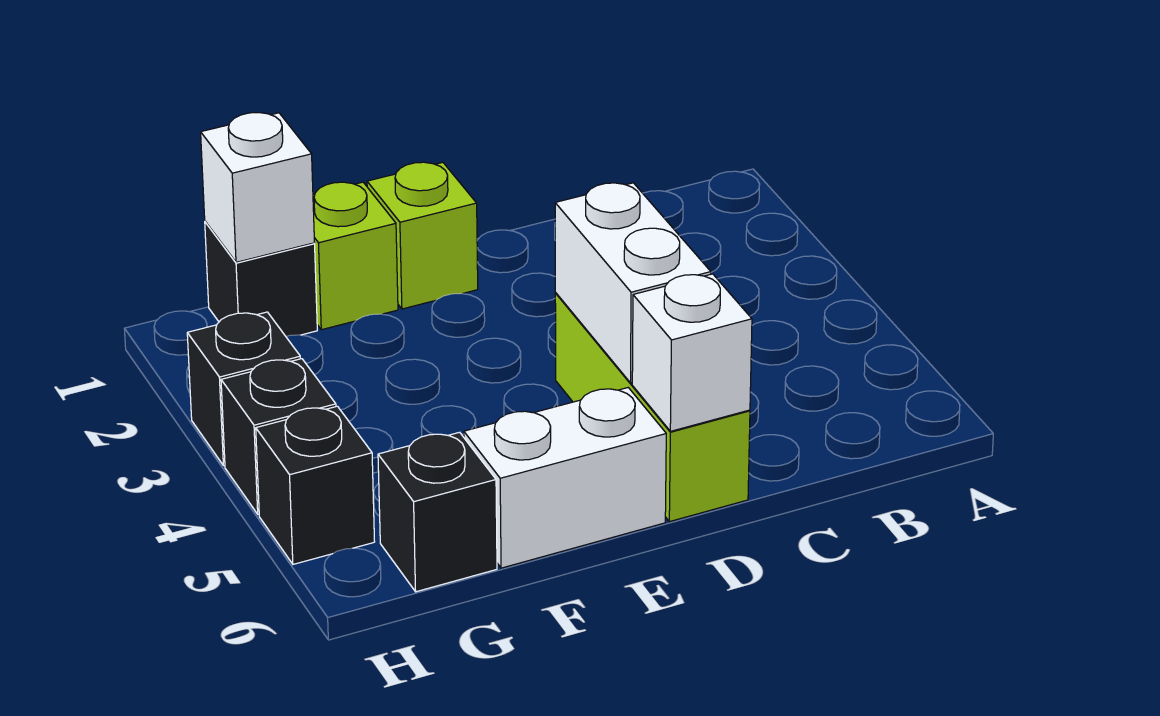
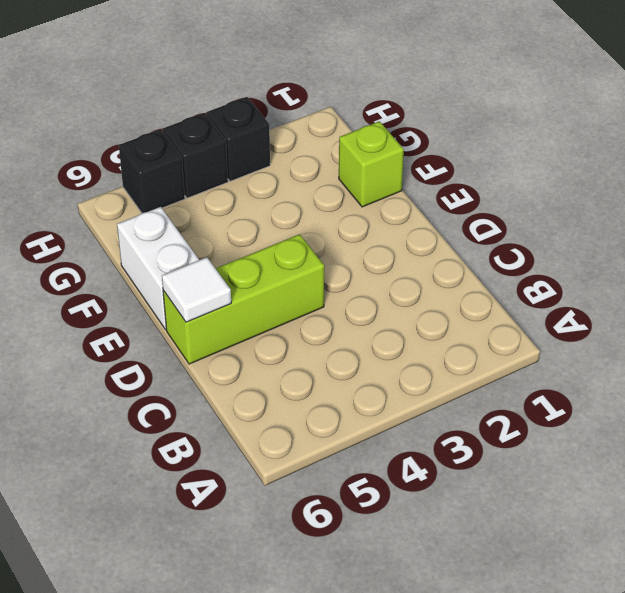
white 1x1 tile [162,257,231,322] -> white 1x1 brick [632,274,752,431]
none -> lime 1x1 brick [367,162,478,309]
none -> black 1x1 brick [205,221,317,336]
none -> black 1x1 brick [378,432,497,592]

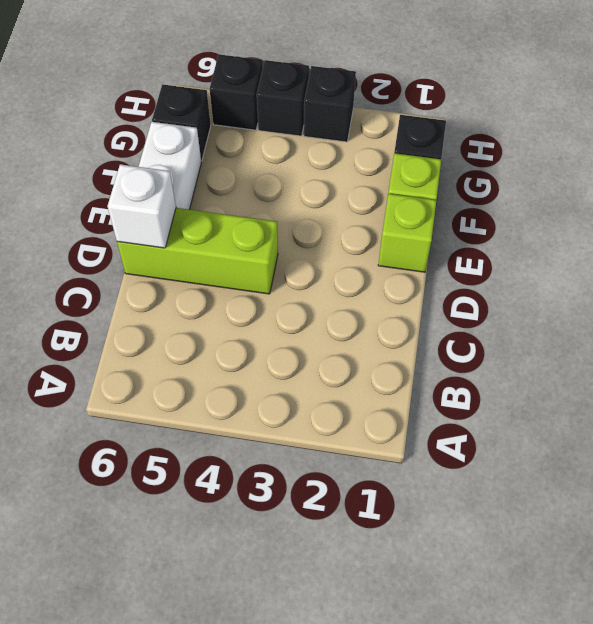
none -> white 1x2 brick [555,183,711,383]
none -> white 1x1 brick [201,113,315,262]

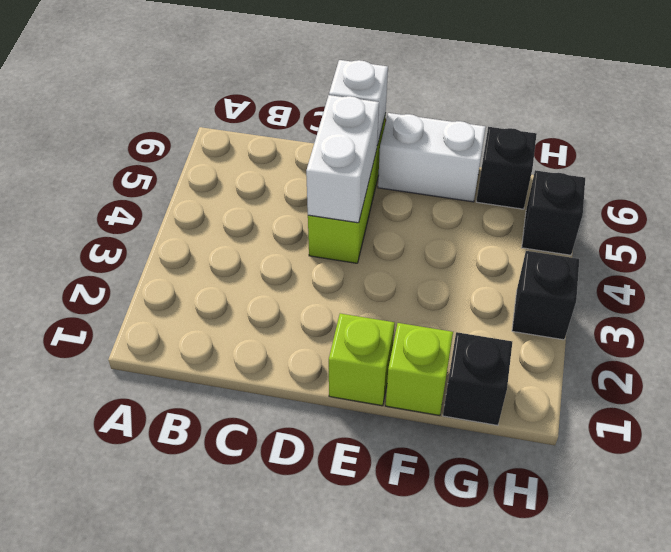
none -> black 1x1 brick [221,359,336,514]
none -> white 1x1 brick [201,113,315,262]

